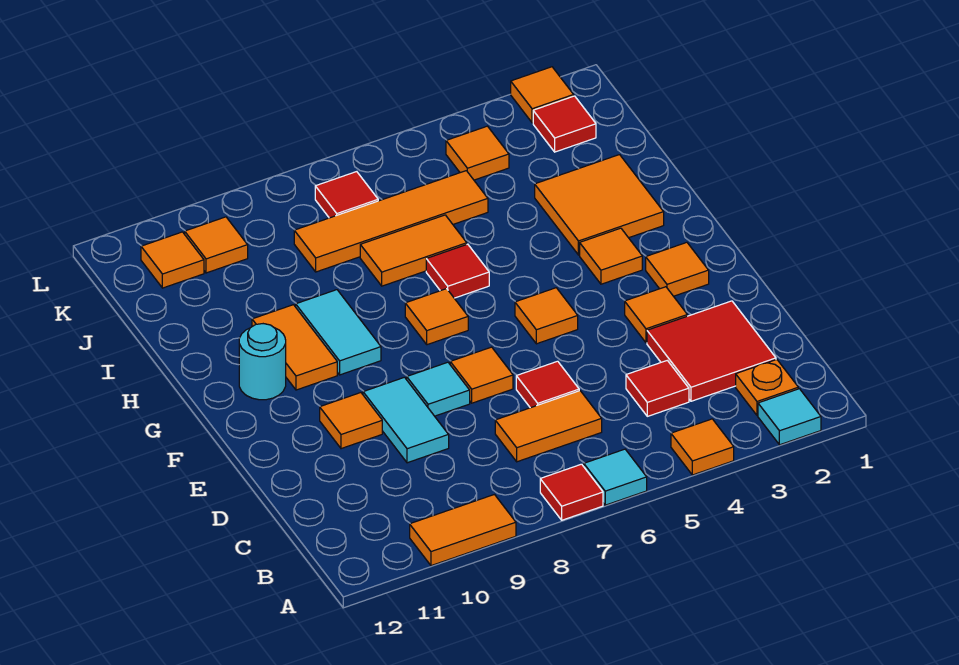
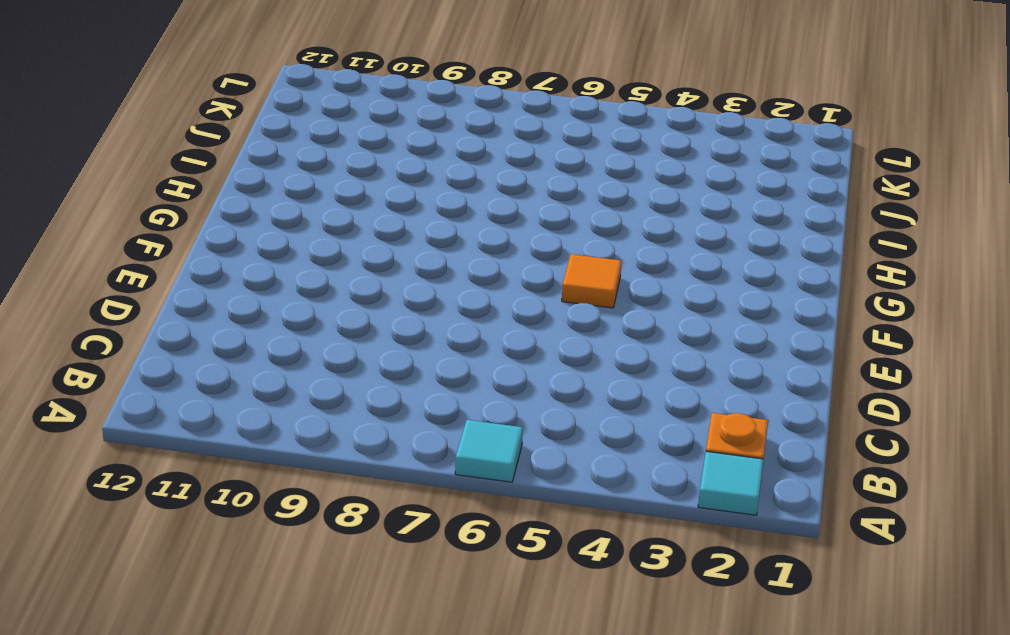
none -> orange 1x1 tile [671,419,734,475]
none -> red 1x1 tile [540,464,603,520]
none -> orange 1x2 tile [410,495,516,566]
none -> red 2x2 tile [647,301,776,401]

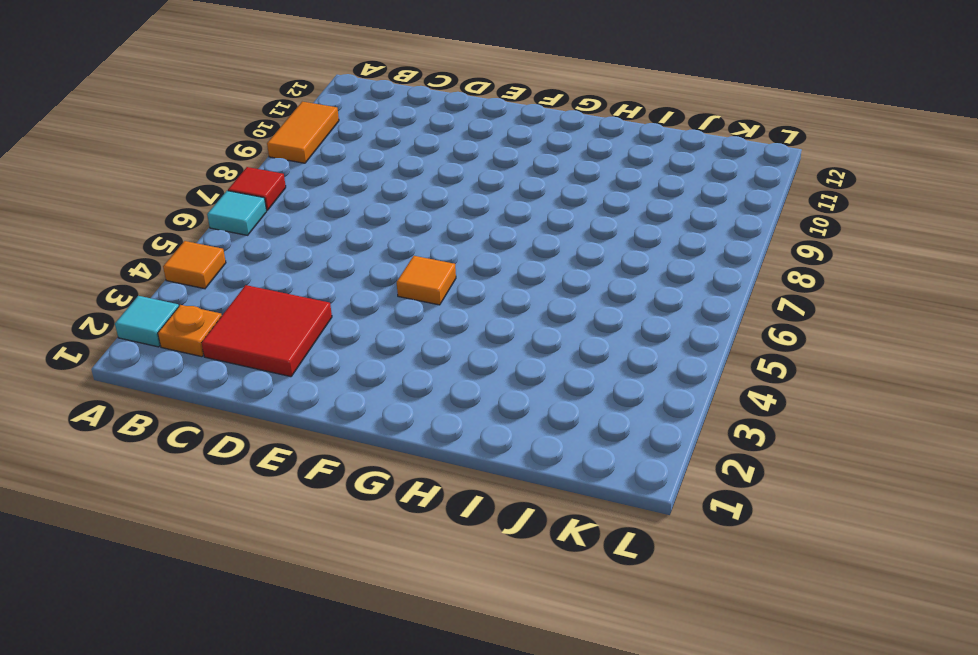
none -> red 1x1 tile [626,360,689,416]
none -> orange 1x2 tile [495,391,602,462]
none -> red 1x1 tile [516,361,579,408]
none -> cyan 1x2 tile [363,377,449,463]

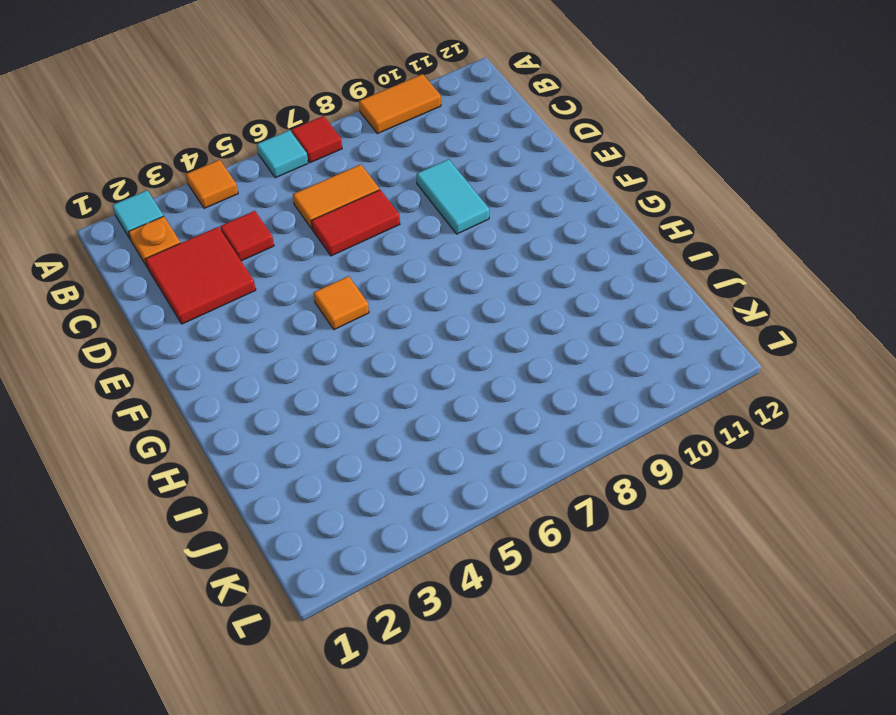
red 1x2 tile [311,190,400,256] -> red 1x1 tile [516,361,579,408]
none -> orange 1x1 tile [625,287,687,343]
none -> orange 1x1 tile [450,347,513,403]
none -> cyan 1x1 tile [407,362,470,416]
none -> orange 1x1 tile [320,393,382,449]

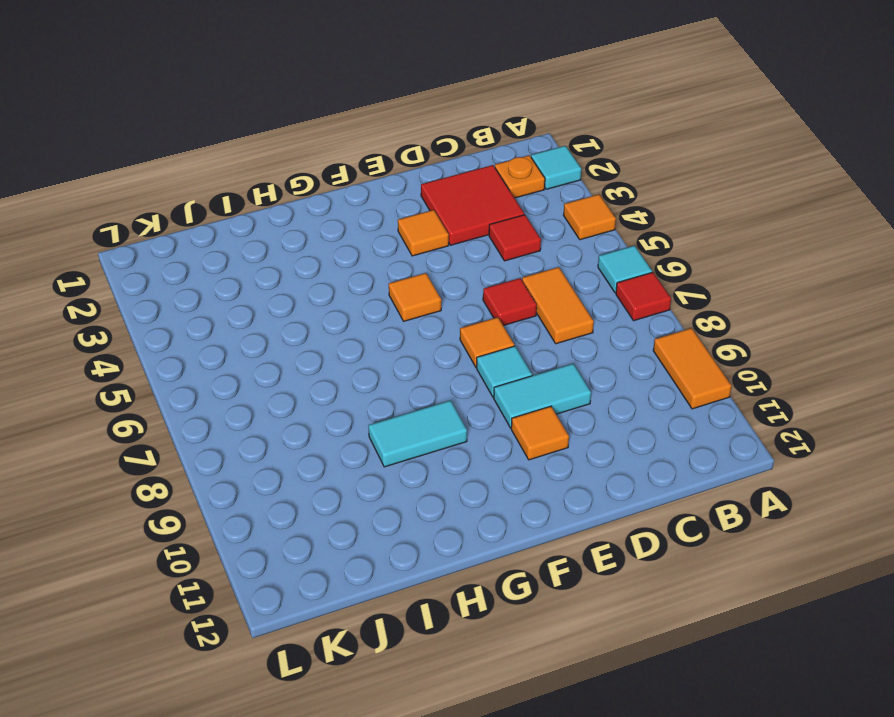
none -> orange 1x1 tile [646,242,709,296]
none -> orange 1x1 tile [580,228,642,284]
none -> orange 1x1 tile [405,289,468,345]
none -> orange 1x2 tile [252,305,337,390]

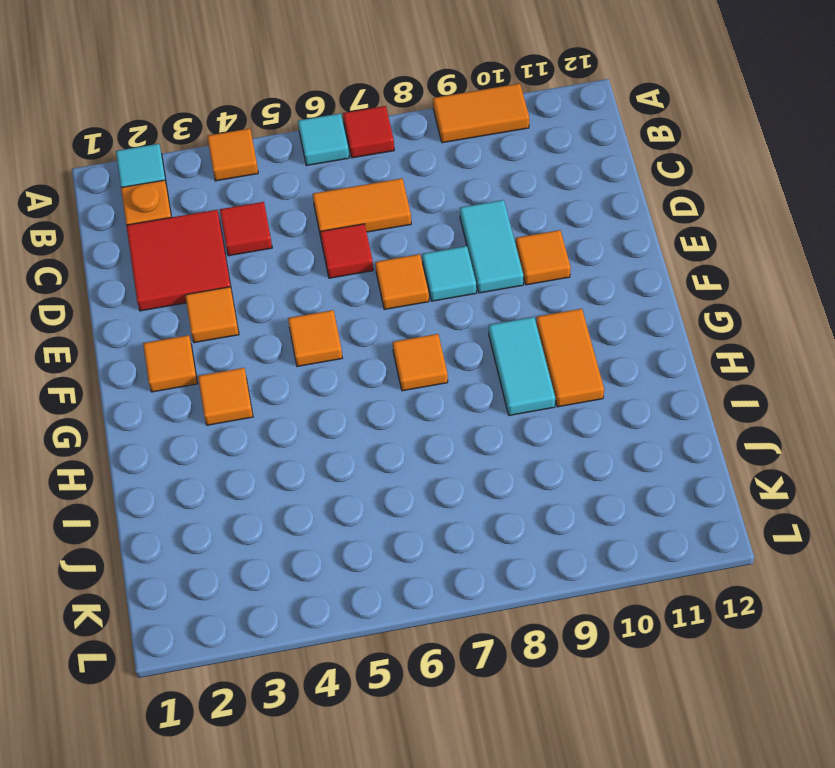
none -> cyan 1x1 round brick [239,324,286,400]
none -> orange 2x2 tile [535,155,664,255]
none -> red 1x1 tile [426,244,489,298]
none -> orange 1x2 tile [360,215,467,286]

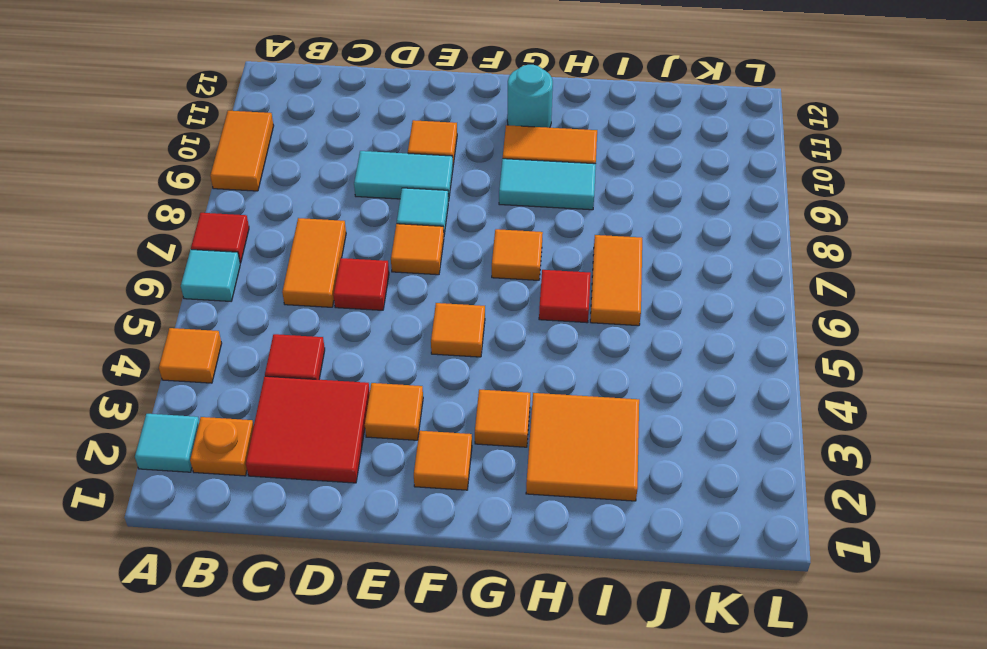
none -> orange 1x4 tile [294,171,488,272]
none -> red 1x1 tile [533,96,596,152]
none -> orange 1x1 tile [446,126,509,180]
none -> red 1x1 tile [315,172,378,218]

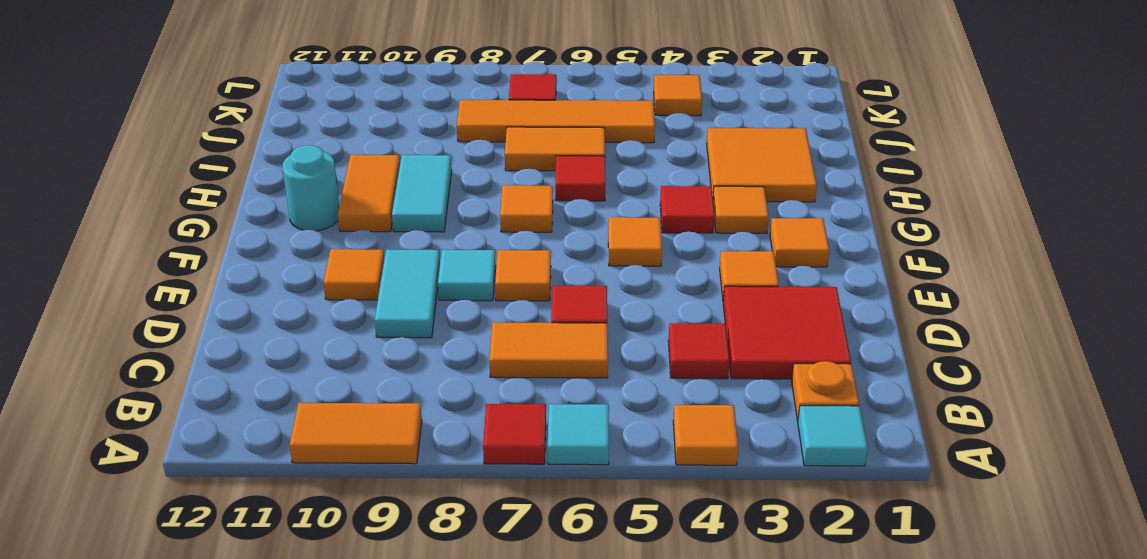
red 1x1 tile [660,186,714,233] -> red 1x1 tile moved to [533,96,596,152]
none -> orange 1x1 tile [185,217,248,273]
none -> orange 1x1 tile [141,232,204,288]
none -> orange 1x1 tile [511,67,574,123]

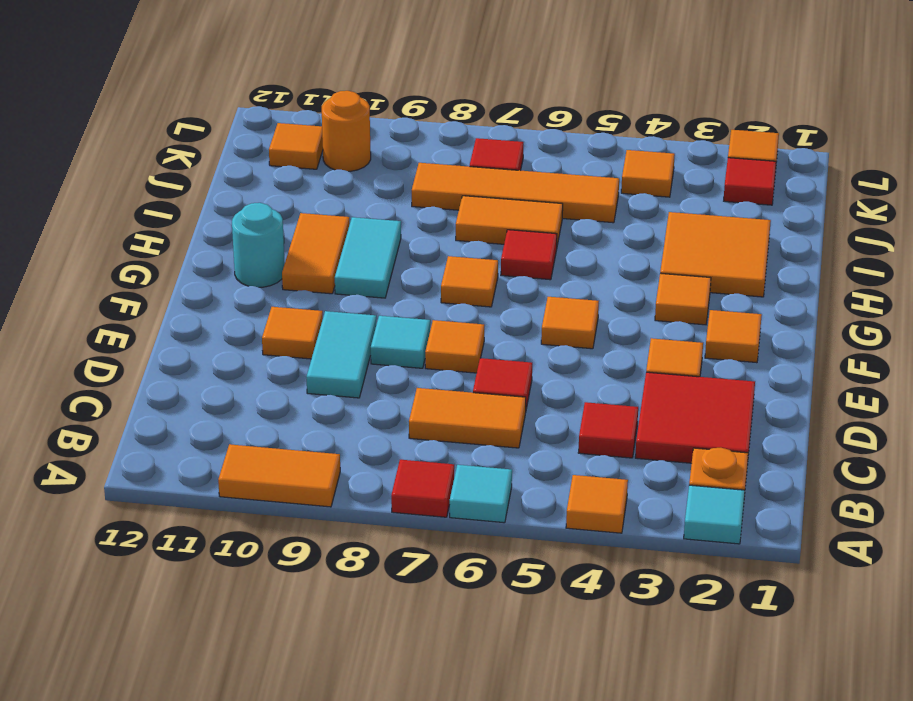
orange 1x1 round brick [322,91,371,171] -> orange 1x1 tile [185,217,248,273]

